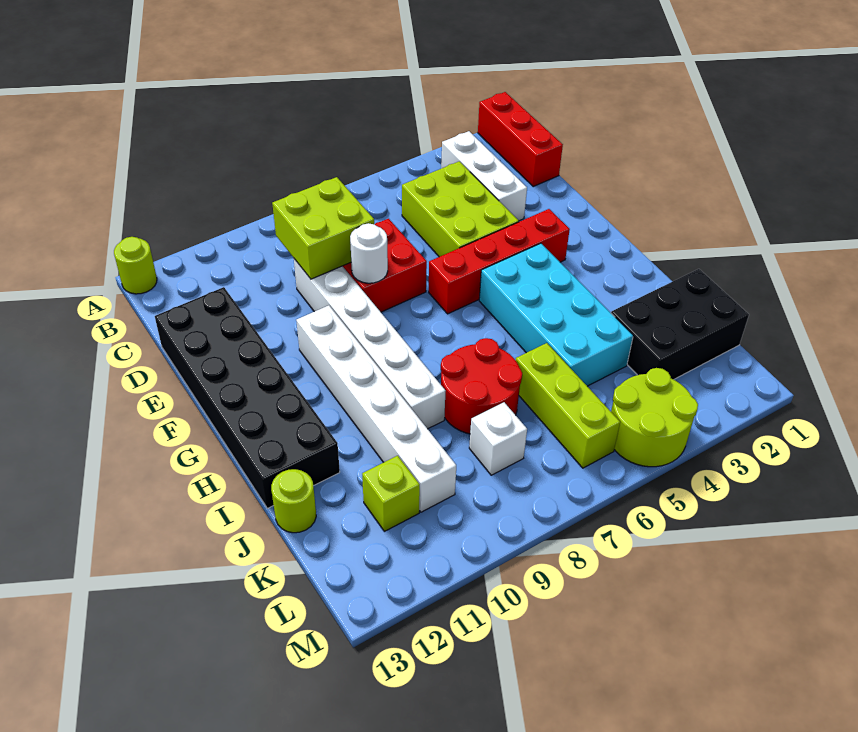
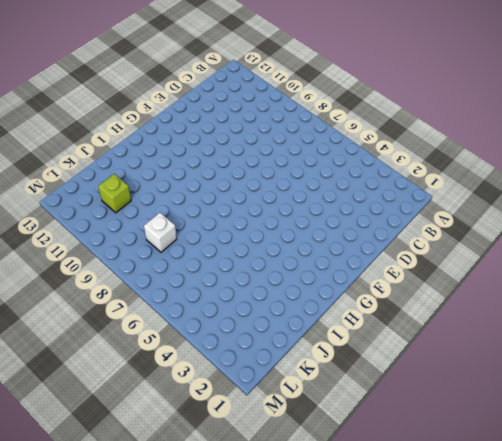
none -> red 1x3 brick [478,92,563,186]
none -> lime 1x1 round brick [114,237,157,294]
none -> white 1x3 brick [441,131,527,221]

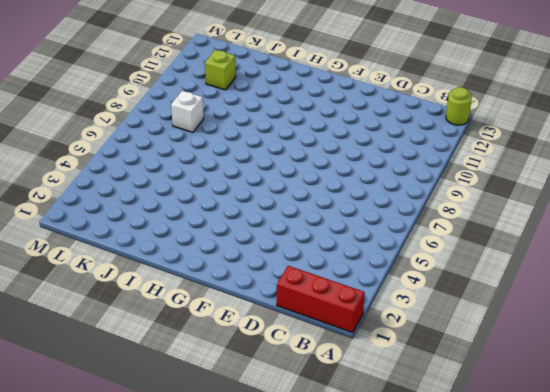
none -> white 1x3 brick [441,131,527,221]
none -> lime 2x3 brick [402,161,519,257]
none -> red 2x2 brick [343,219,427,312]

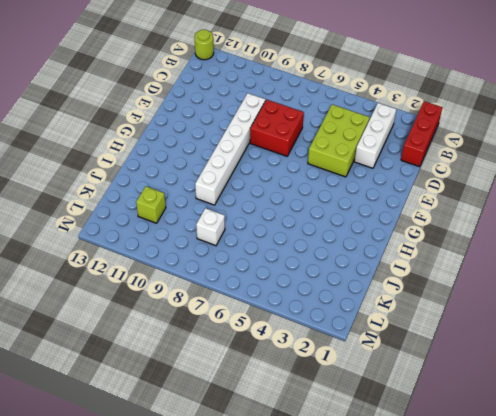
none -> black 2x6 brick [155,287,340,508]
none -> red 1x4 brick [429,209,570,314]
none -> white 1x6 brick [296,305,456,512]

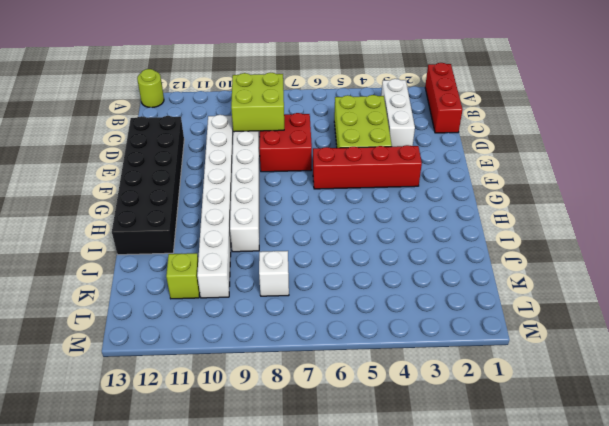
white 1x8 brick [197,115,233,298] -> white 1x6 brick [296,305,456,512]
none -> cyan 2x4 brick [479,243,633,386]
none -> red 2x2 round brick [441,338,522,434]
none -> black 2x3 brick [611,269,749,380]

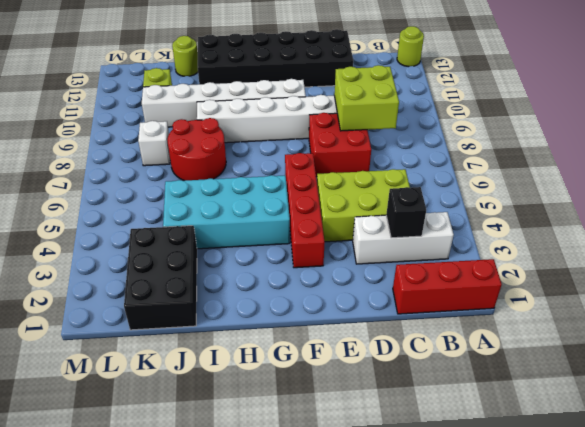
black 1x1 brick [386,187,426,238] -> none
none -> lime 1x3 brick [516,343,620,468]
none -> lime 2x2 round brick [611,368,698,467]
none -> white 1x1 round brick [350,223,388,283]

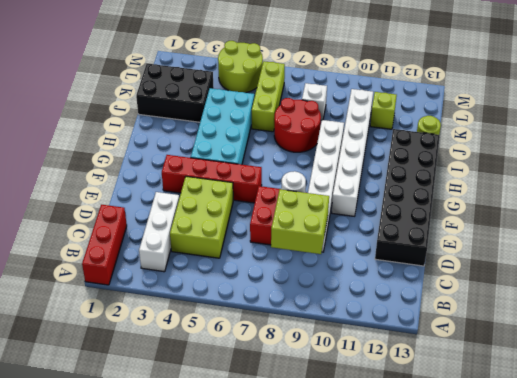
none -> lime 1x1 round brick [114,237,157,294]

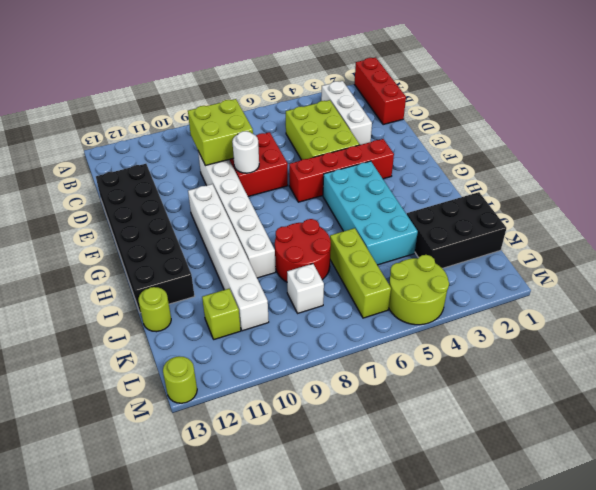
lime 1x1 round brick [163,356,197,403] -> lime 1x1 round brick moved to [114,237,157,294]

